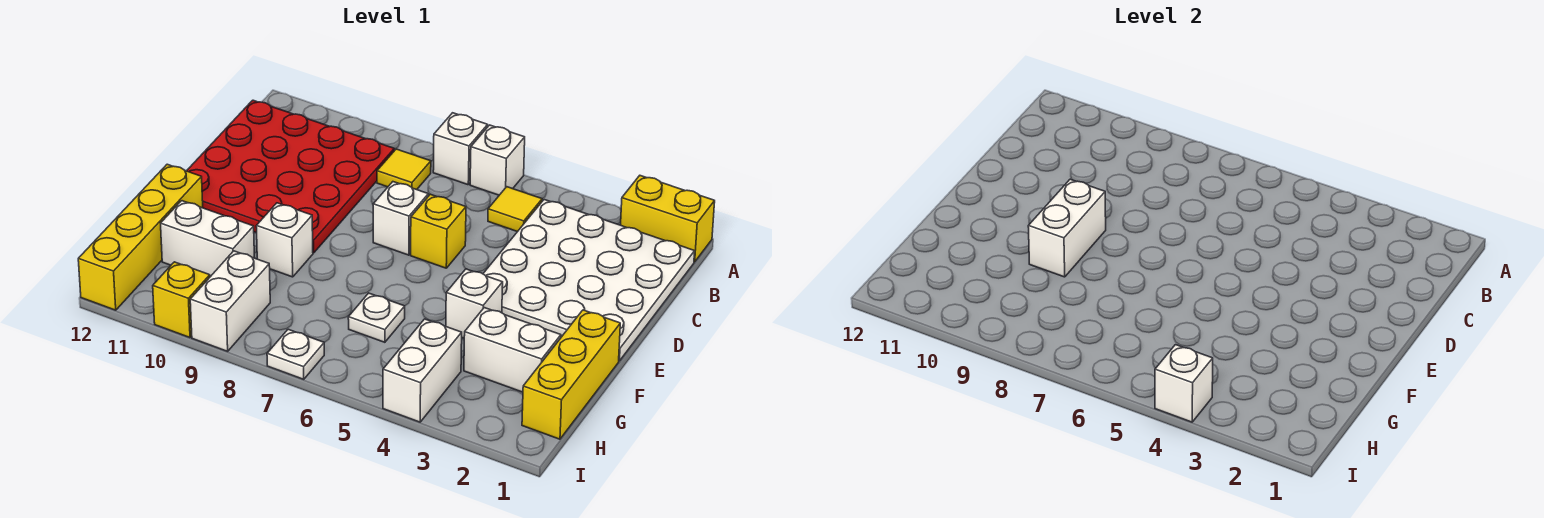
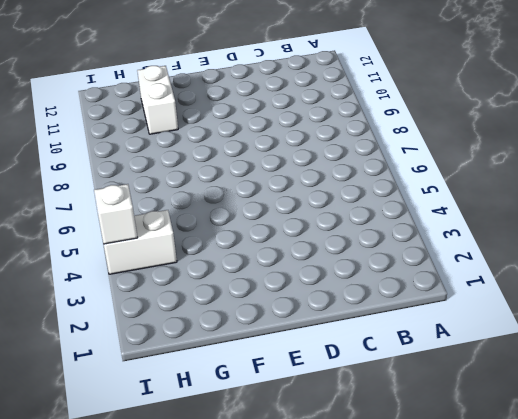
none -> yellow 1x2 brick [621,176,715,262]
none -> white 1x1 brick [470,125,525,195]
none -> white 1x1 brick [433,113,488,185]

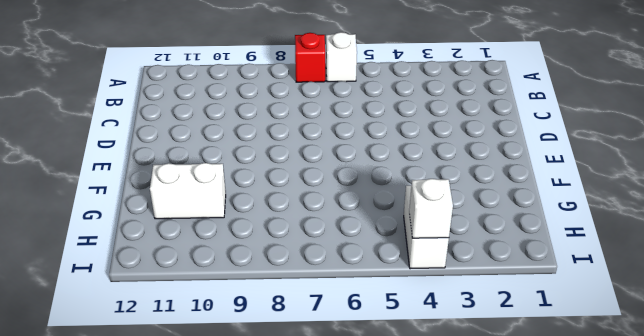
red 1x1 brick [295,33,325,82] -> white 1x1 brick [433,113,488,185]
none -> yellow 1x2 brick [621,176,715,262]
none -> white 4x4 plate [483,200,695,361]
none -> yellow 1x1 tile [488,187,542,232]

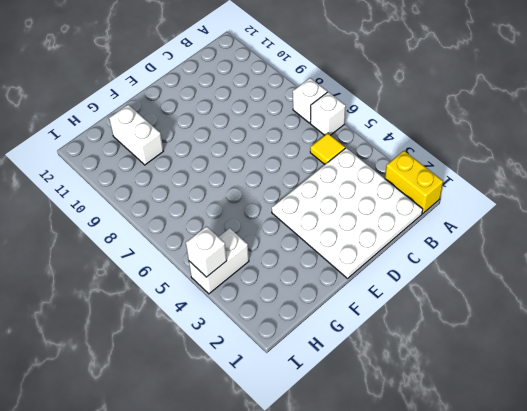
none -> yellow 1x1 tile [377,149,431,190]
none -> red 4x4 plate [187,100,394,253]
none -> yellow 1x1 brick [411,194,466,268]

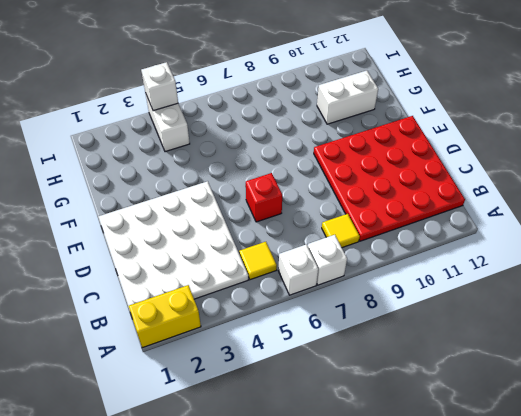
red 1x1 brick [245,173,282,222] -> yellow 1x1 brick [411,194,466,268]
none -> white 1x1 brick [373,182,428,255]
none -> yellow 1x3 brick [522,310,620,439]
none -> white 1x1 brick [446,269,503,338]

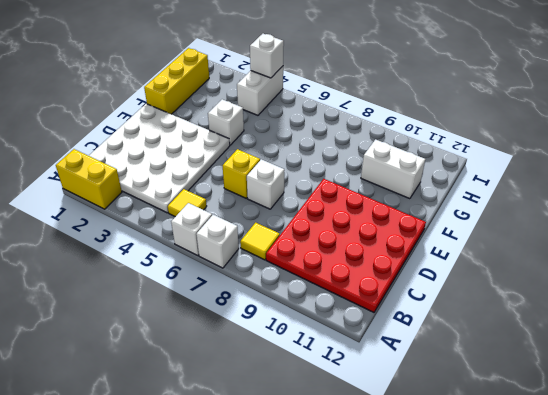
none -> white 1x1 brick [256,203,313,277]
none -> yellow 1x4 brick [78,164,203,310]
none -> white 1x2 brick [464,308,561,392]

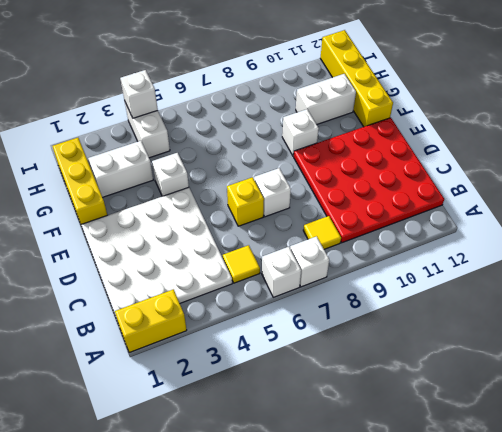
none -> white 1x1 plate [348,293,405,342]
none -> white 1x2 brick [190,251,270,351]
none -> white 1x1 plate [267,329,324,379]

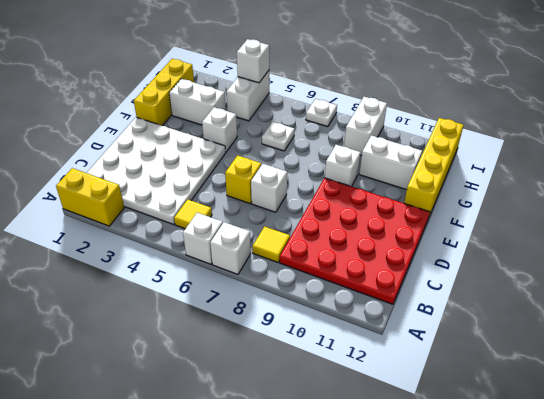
none -> yellow 1x1 brick [153,262,210,338]
none -> white 1x2 brick [1028,179,1106,277]

